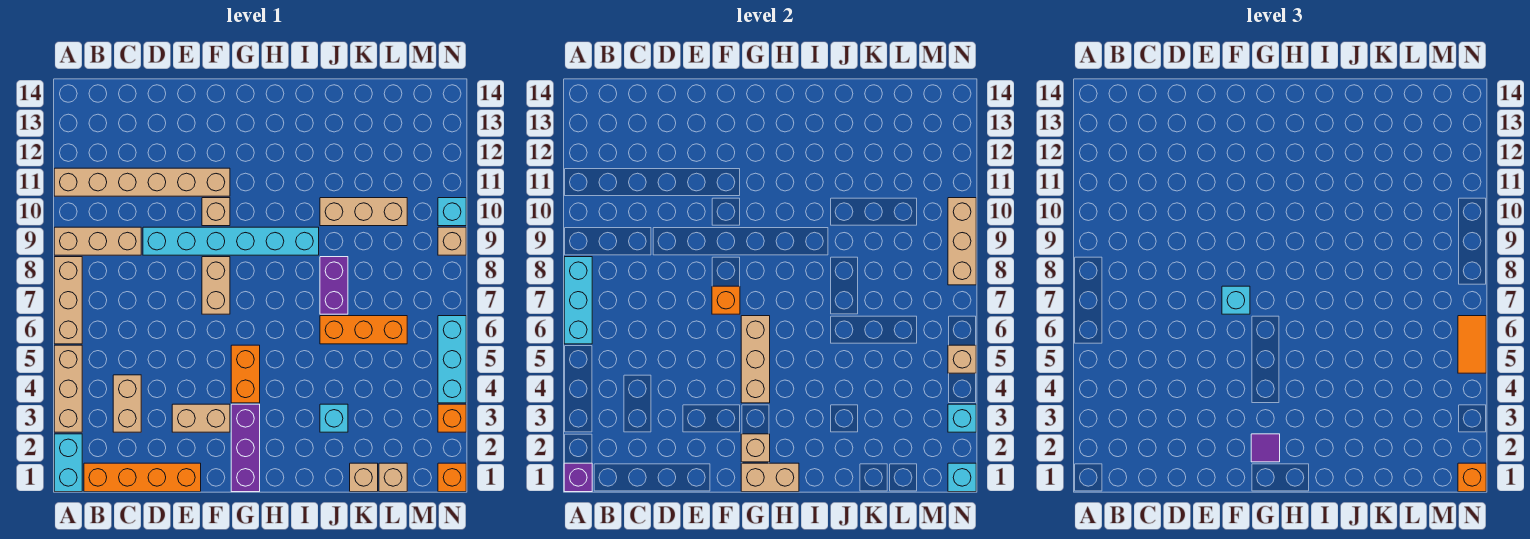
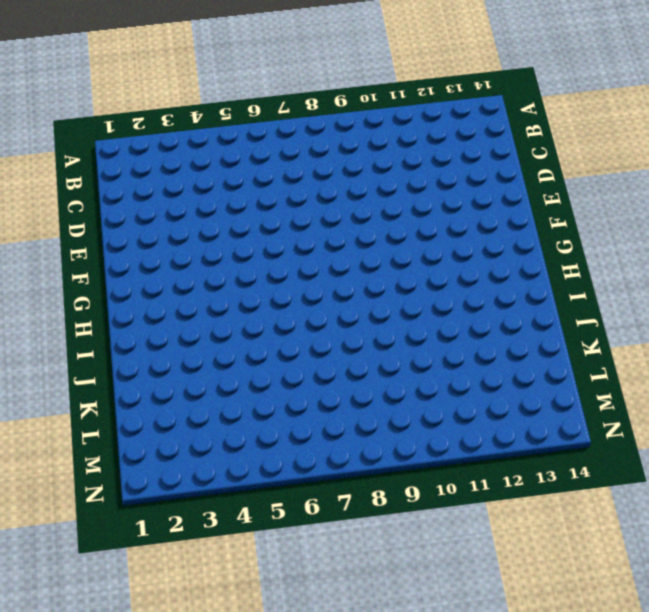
none -> cyan 1x2 brick [54,434,82,492]
none -> tan 1x3 brick [54,345,82,432]
none -> tan 1x3 brick [54,257,82,344]
none -> tan 1x3 brick [54,227,141,255]

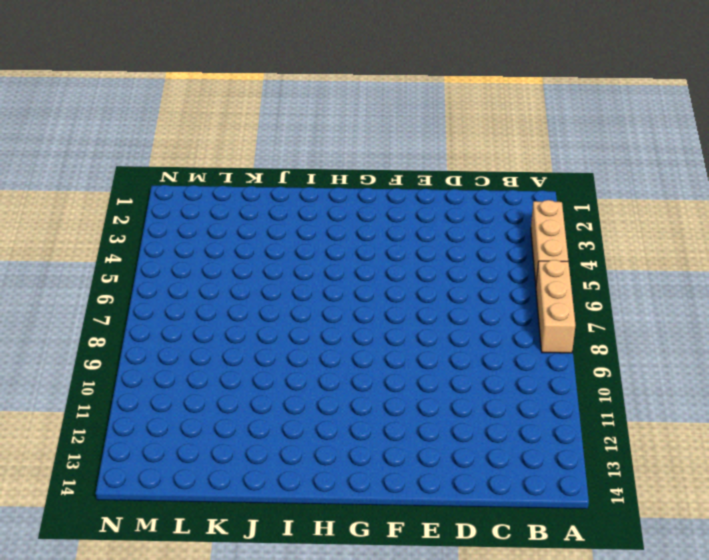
none -> cyan 1x2 brick [54,434,82,492]
none -> tan 1x3 brick [54,227,141,255]
none -> tan 1x6 brick [54,168,230,196]
none -> orange 1x4 brick [84,463,201,492]

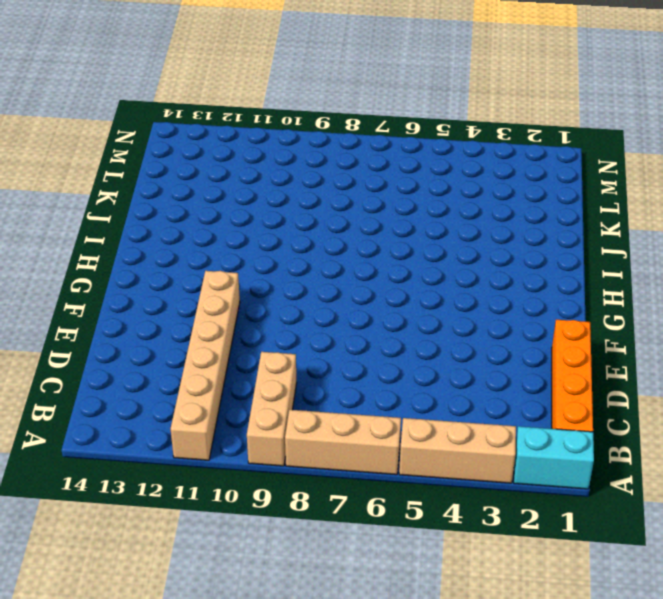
none -> tan 1x2 brick [113,375,141,432]
none -> cyan 1x6 brick [143,227,319,255]
none -> tan 1x2 brick [172,404,230,432]
none -> tan 1x2 brick [202,257,230,314]

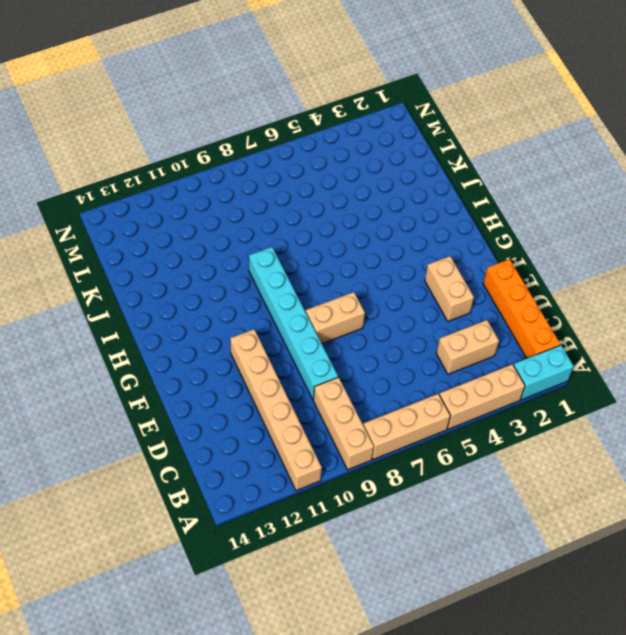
none -> tan 1x1 brick [202,198,230,226]
none -> purple 1x3 brick [231,404,260,492]
none -> orange 1x2 brick [231,345,260,403]
none -> cyan 1x1 brick [320,404,348,432]

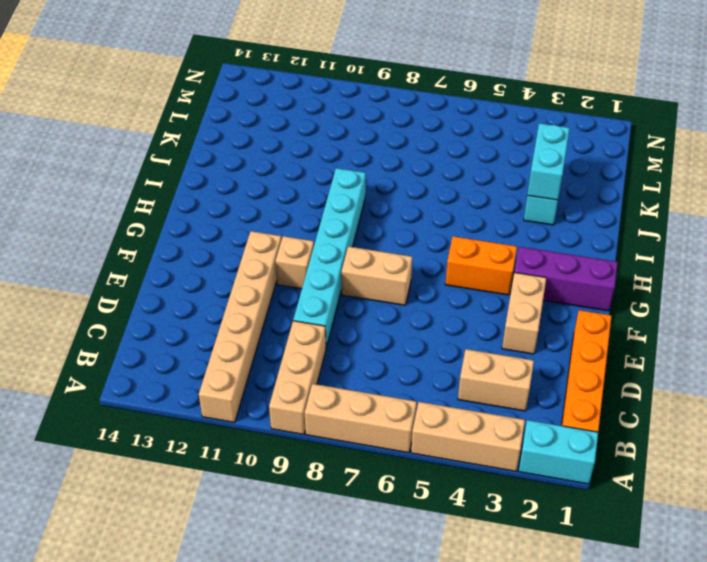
cyan 1x2 brick [527,123,570,200] -> none
none -> orange 1x3 brick [320,316,407,344]
none -> purple 1x2 brick [320,257,348,314]
none -> tan 1x3 brick [320,198,407,226]
none -> tan 1x1 brick [350,463,378,492]

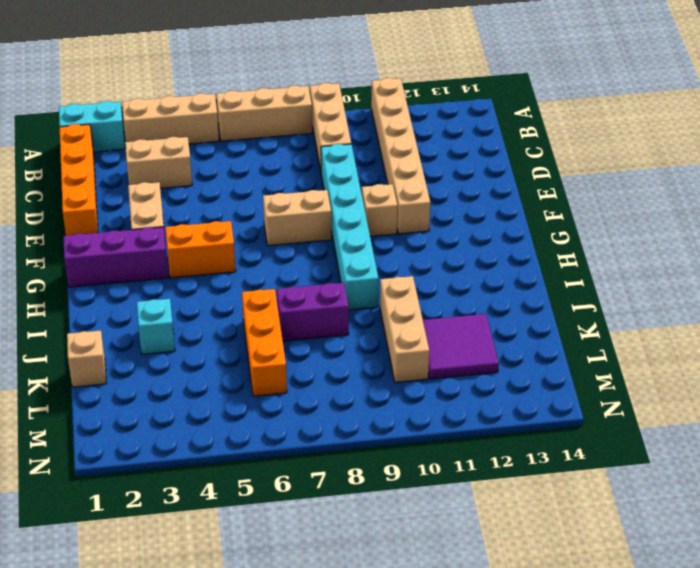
purple 2x2 tile [423,314,499,379] -> none
none -> tan 1x1 brick [379,463,407,492]
none -> orange 1x1 brick [438,463,466,492]
none -> orange 1x1 brick [438,404,466,432]
none -> cyan 1x3 brick [438,316,466,403]

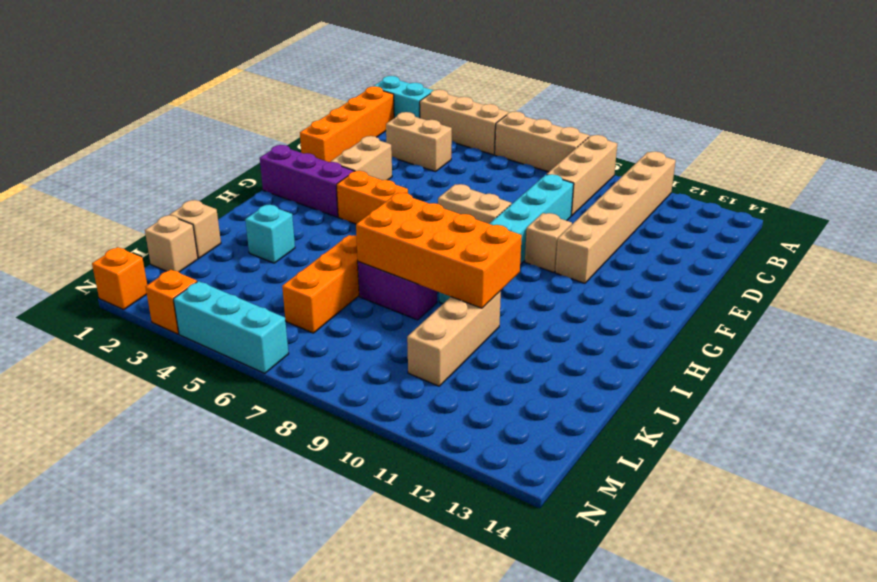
orange 2x4 brick [356,193,522,308] -> none
none -> tan 1x1 brick [438,227,466,255]
none -> cyan 1x1 brick [438,198,466,226]
none -> purple 1x1 brick [564,463,592,492]
none -> cyan 1x3 brick [564,257,592,344]

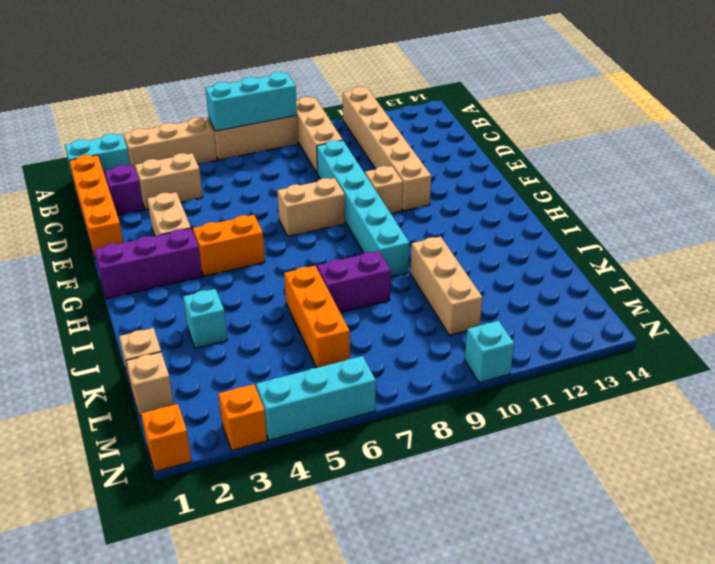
purple 1x1 brick [105,165,144,215] -> purple 1x1 brick moved to [564,463,592,492]
none -> tan 1x1 brick [438,227,466,255]
none -> orange 1x1 brick [712,286,740,314]
none -> tan 1x2 brick [741,463,799,492]
none -> tan 1x1 brick [741,434,770,462]

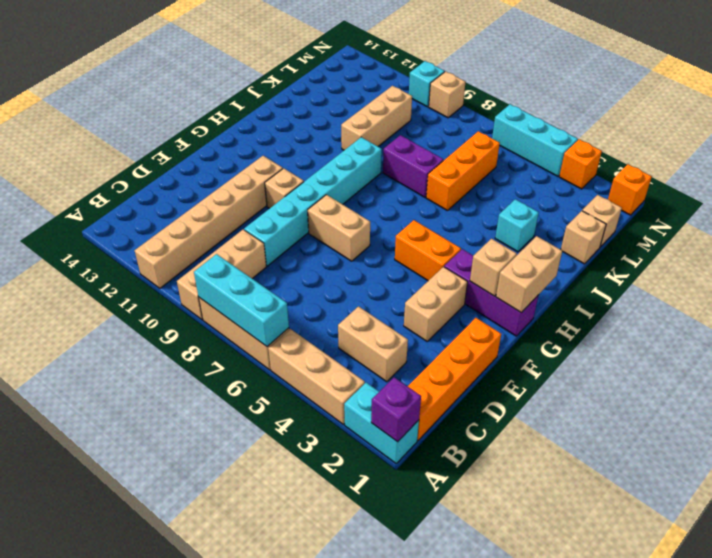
none -> orange 1x1 brick [712,286,740,314]
none -> tan 1x3 brick [741,316,770,403]
none -> cyan 1x1 brick [948,463,976,492]
none -> cyan 1x1 brick [948,404,976,432]

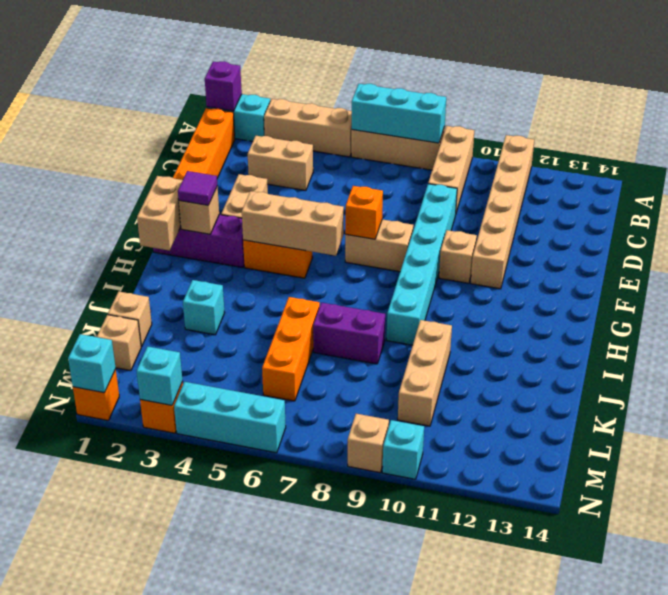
none -> tan 1x1 brick [948,345,976,373]
none -> tan 1x3 brick [948,198,976,285]
none -> cyan 1x1 brick [1222,286,1250,314]
none -> orange 1x1 brick [1458,463,1486,492]

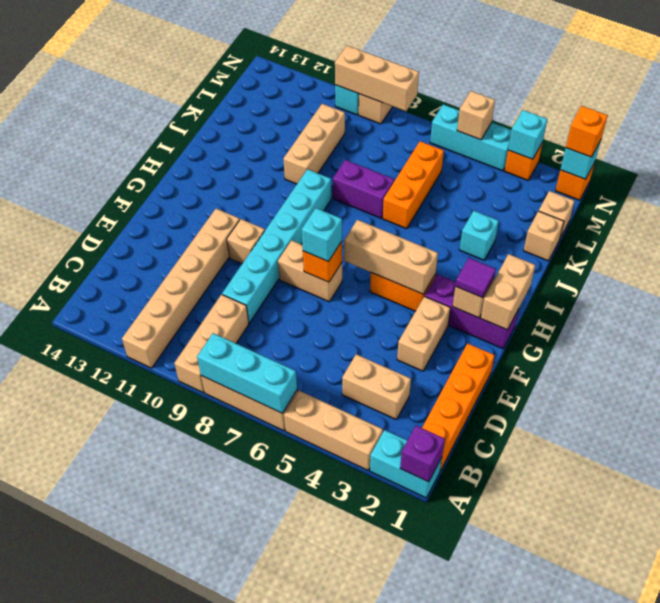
none -> orange 1x2 tile [1458,316,1486,373]

